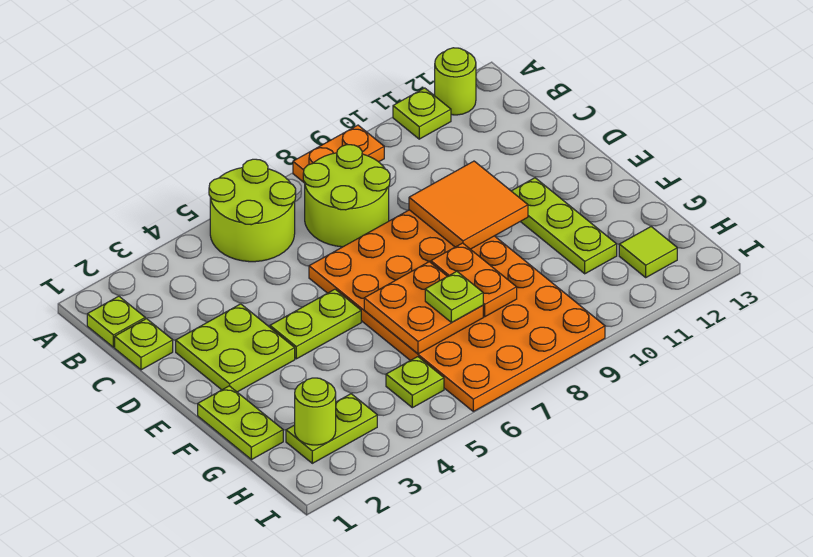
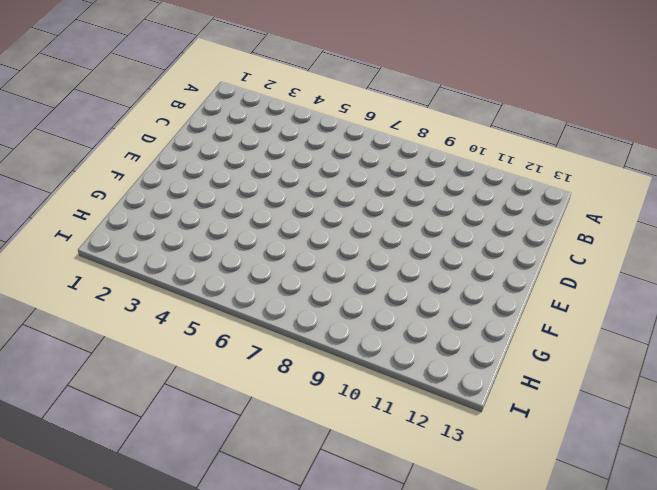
none -> lime 2x2 round brick [209,159,296,262]
none -> orange 1x2 plate [293,125,384,183]
none -> lime 1x1 plate [393,88,451,139]

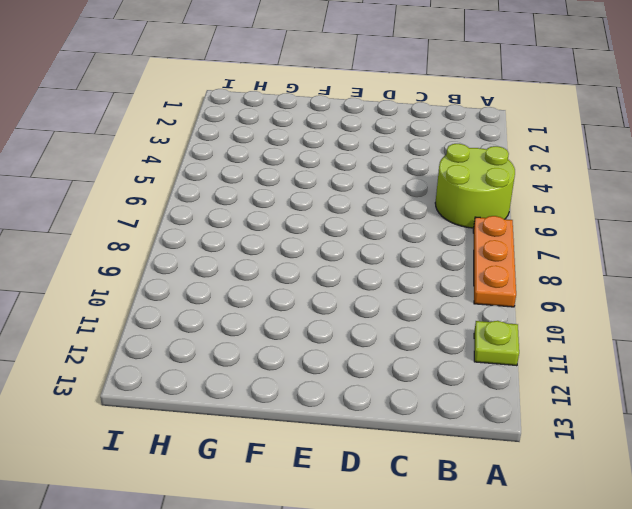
orange 1x3 plate [473,216,516,307] -> orange 1x2 plate [293,125,384,183]
none -> lime 1x1 round brick [435,48,476,115]
none -> lime 1x1 plate [87,296,145,347]
none -> lime 2x2 round brick [303,145,390,247]

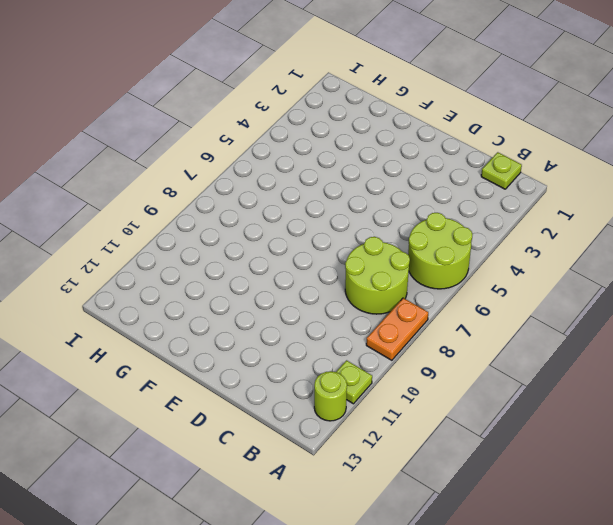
none -> lime 1x1 plate [115,319,173,370]
none -> lime 2x2 plate [176,304,295,392]
none -> orange 4x6 plate [309,210,605,411]

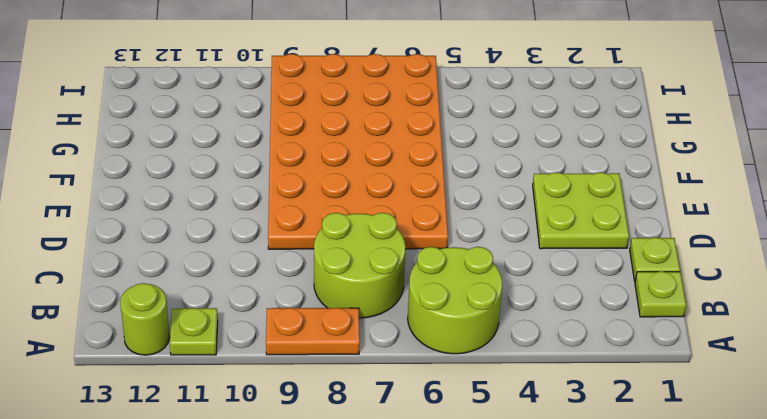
none -> lime 1x2 plate [270,289,361,359]
none -> lime 1x3 plate [512,178,617,274]
none -> lime 1x2 plate [198,386,283,460]

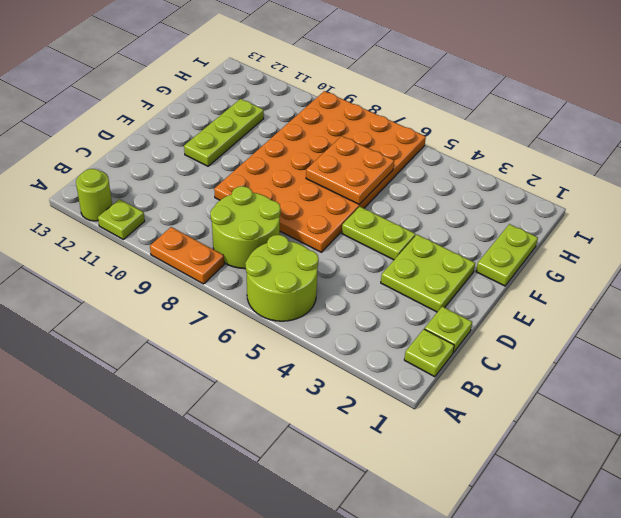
none -> lime 1x2 plate [286,394,377,463]
none -> lime 1x1 plate [386,357,444,408]
none -> lime 1x1 tile [619,227,677,277]

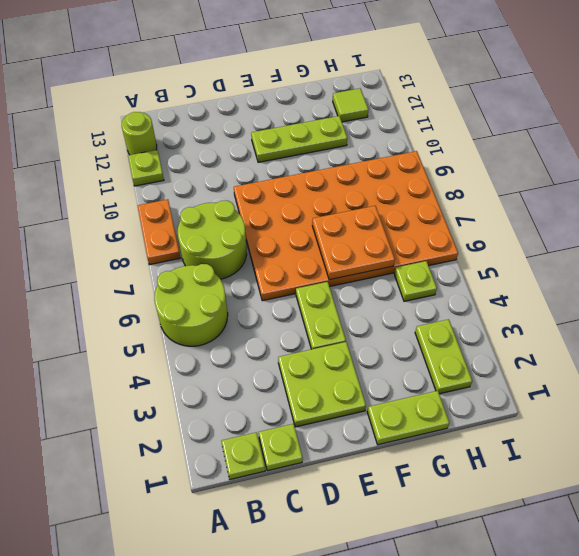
none -> orange 2x2 tile [409,161,528,249]
none -> orange 1x2 plate [431,243,517,317]
none -> lime 1x1 round brick [295,378,336,445]

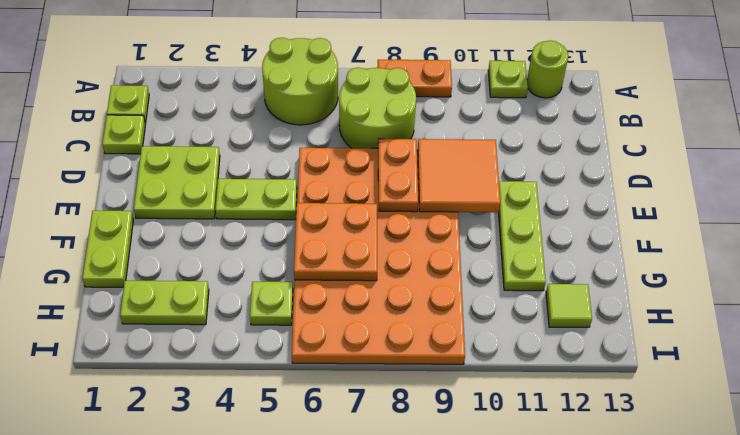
orange 1x2 plate [378,139,418,212] -> orange 1x2 plate moved to [431,243,517,317]
none -> lime 1x1 round brick [295,378,336,445]
none -> lime 1x1 plate [425,271,483,322]

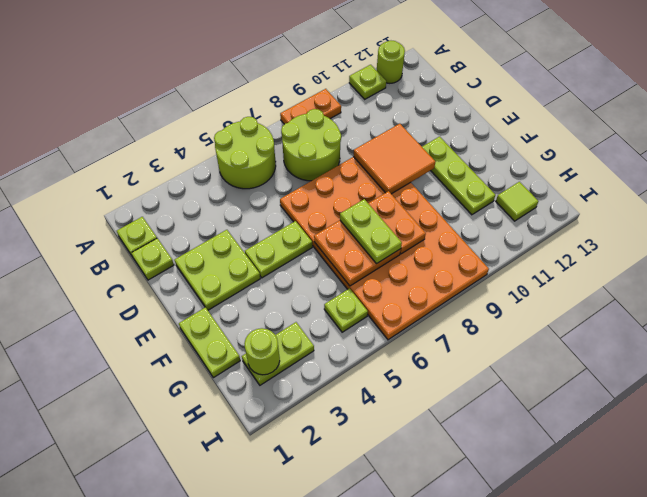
lime 1x2 plate [340,199,402,264] -> lime 1x1 plate [425,271,483,322]

